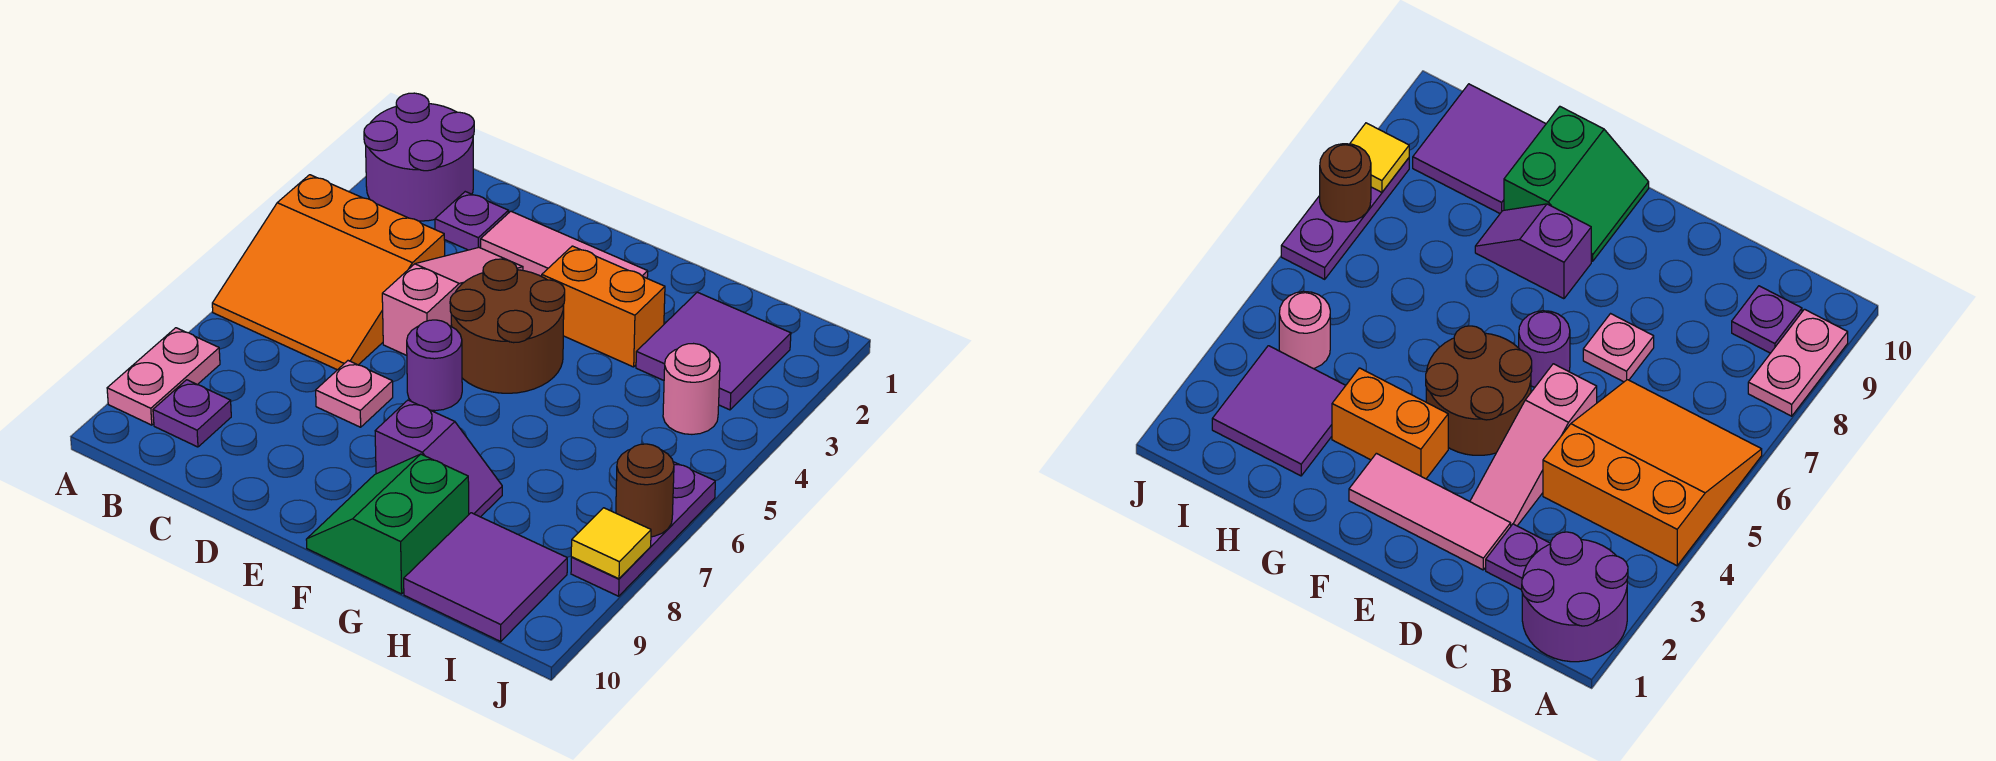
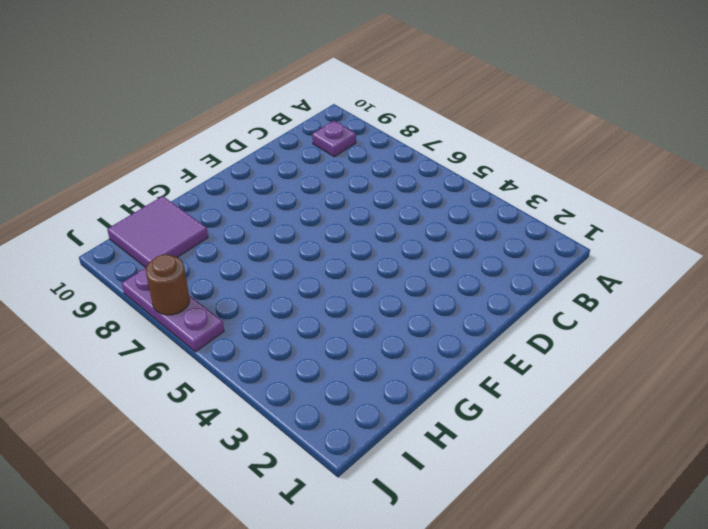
none -> purple 2x2 round brick [364,93,474,221]
none -> orange 3x3 slope [212,175,445,370]
none -> pink 1x2 plate [107,328,220,425]

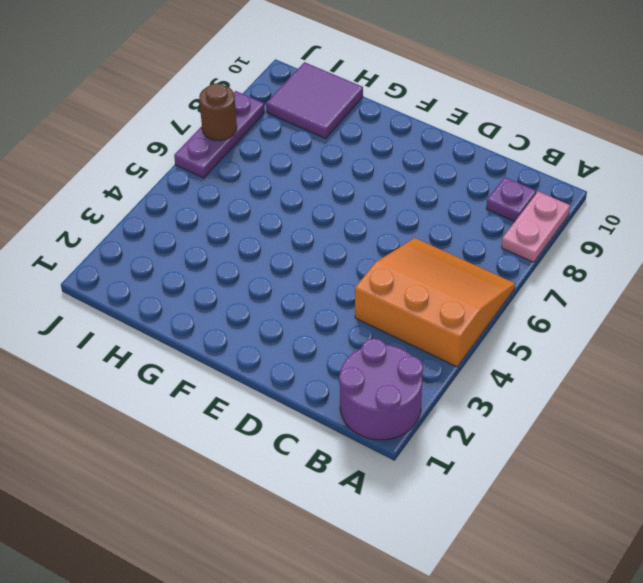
none -> purple 1x1 plate [435,192,509,250]
none -> pink 1x3 tile [481,211,648,278]
none -> pink 1x3 slope [382,247,523,355]

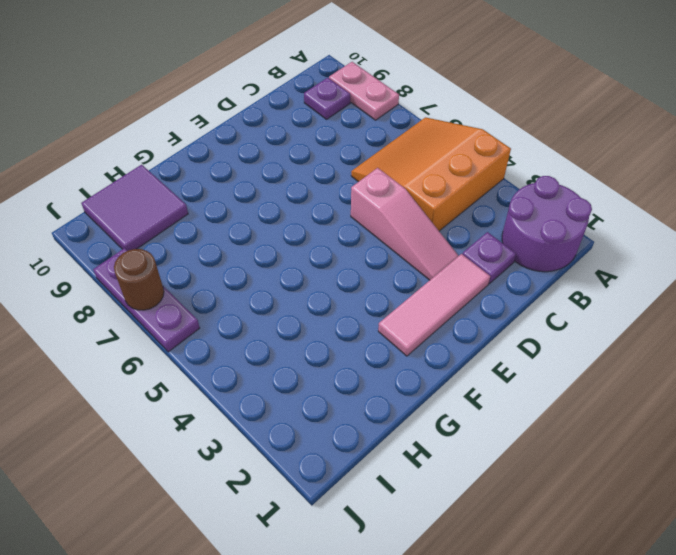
none -> pink 1x1 plate [316,361,393,427]
none -> brown 2x2 round brick [450,259,565,393]
none -> purple 1x1 round brick [407,320,462,411]

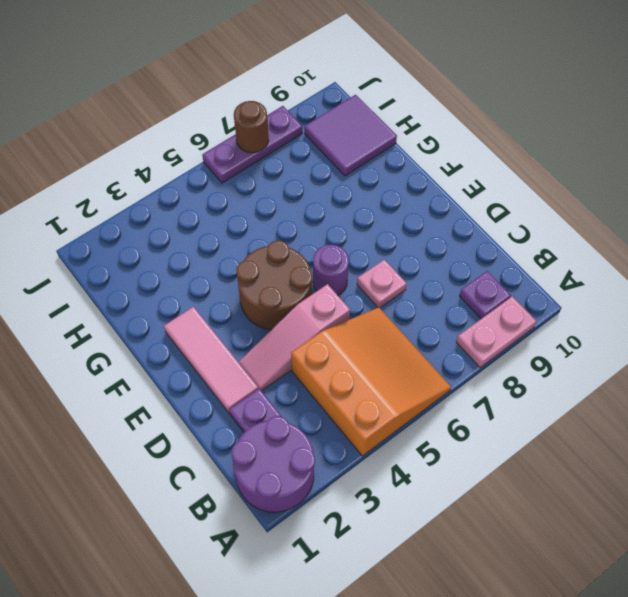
none -> orange 1x2 brick [542,246,665,367]
none -> purple 1x2 slope [375,400,502,517]
none -> green 2x2 slope [306,454,469,594]

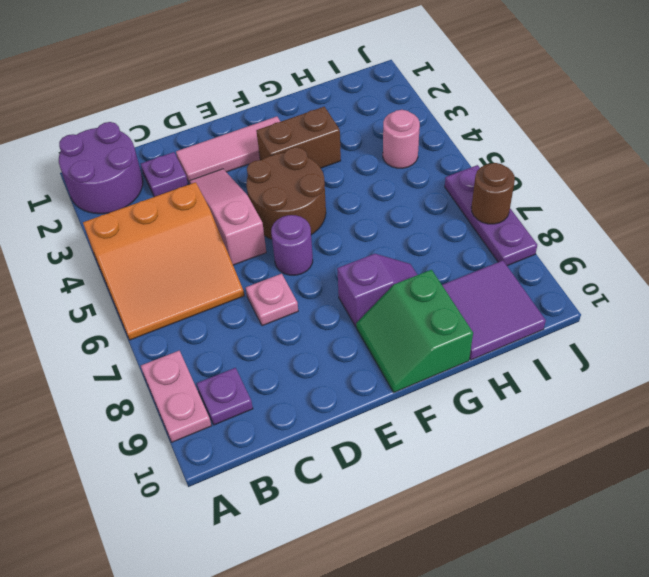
brown 1x2 brick [256,107,341,168] -> orange 1x2 brick [542,246,665,367]
none -> purple 2x2 tile [636,292,791,410]
none -> yellow 1x1 tile [571,508,651,579]

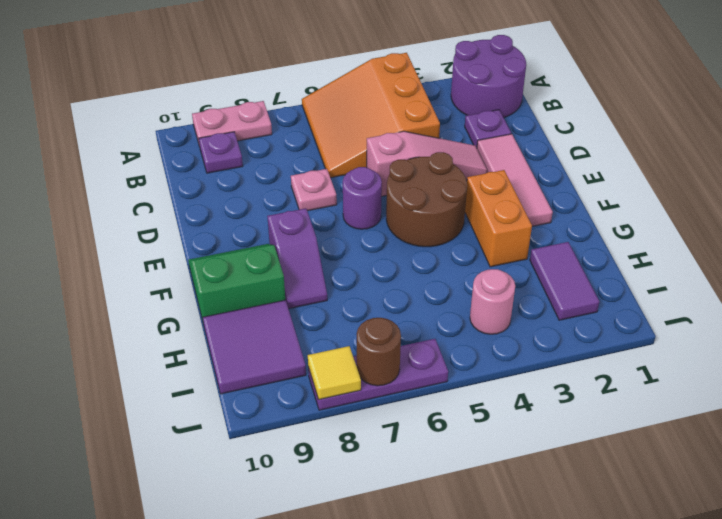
purple 1x2 tile [530,242,599,320] -> purple 2x2 tile [636,292,791,410]

